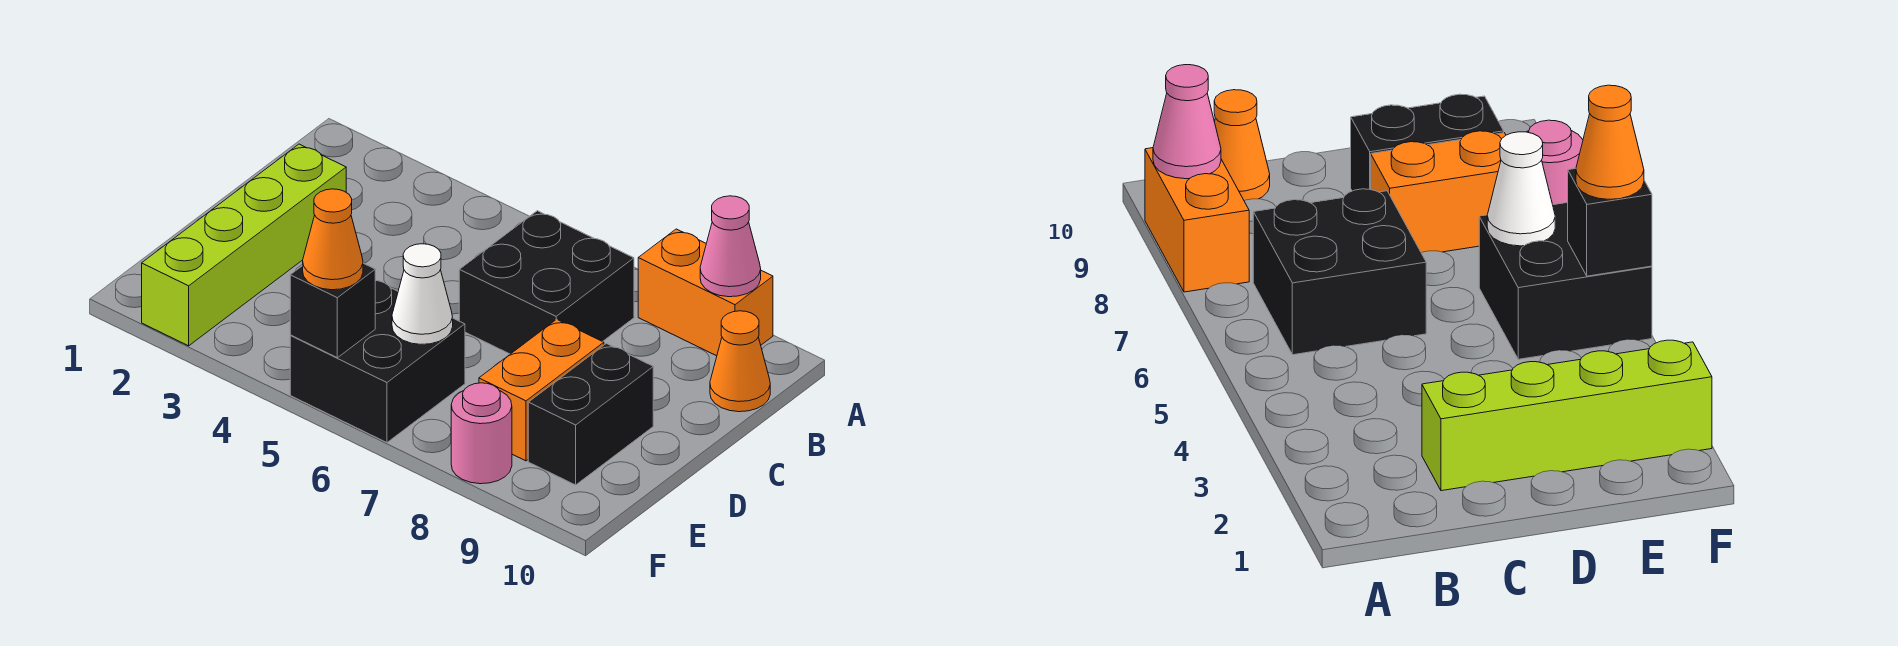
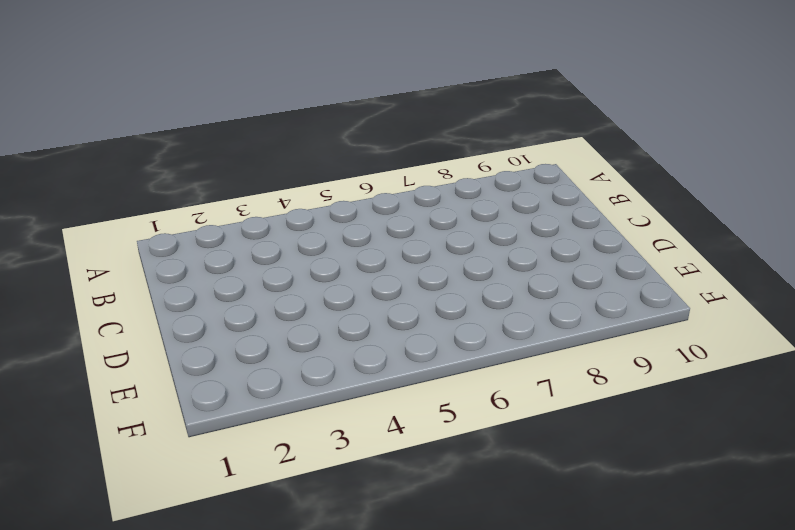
none -> orange 1x2 brick [638,229,773,356]
none -> black 2x2 brick [459,211,634,354]
none -> orange 1x1 cone [710,311,770,412]

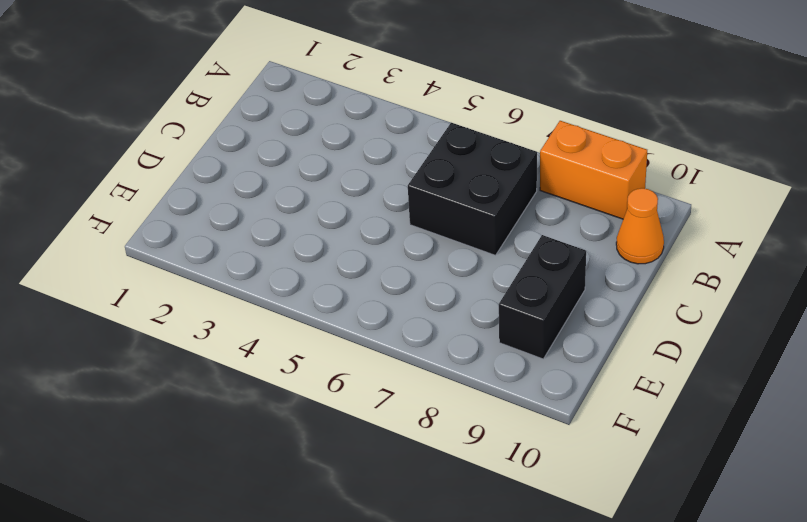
none -> lime 1x4 brick [142,144,346,346]
none -> orange 1x2 brick [479,319,604,461]
none -> black 2x2 brick [290,281,465,442]

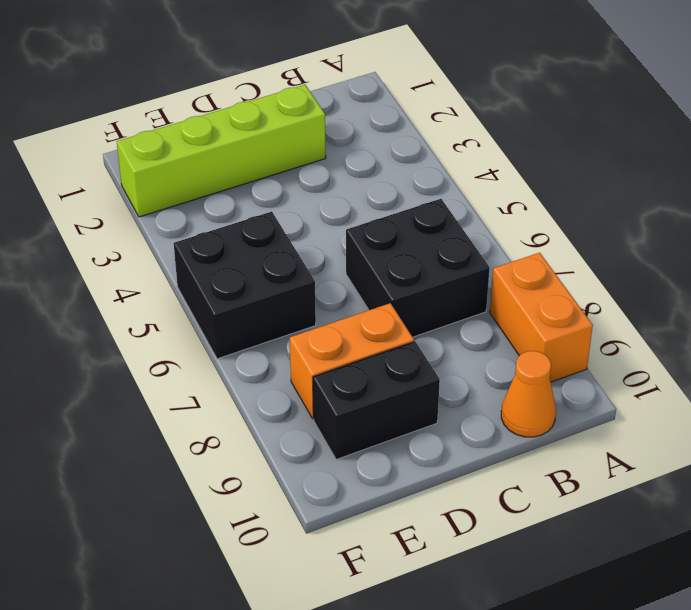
none -> pink 1x1 round brick [451,383,512,484]
none -> pink 1x1 cone [700,196,761,297]
none -> white 1x1 cone [392,244,453,344]

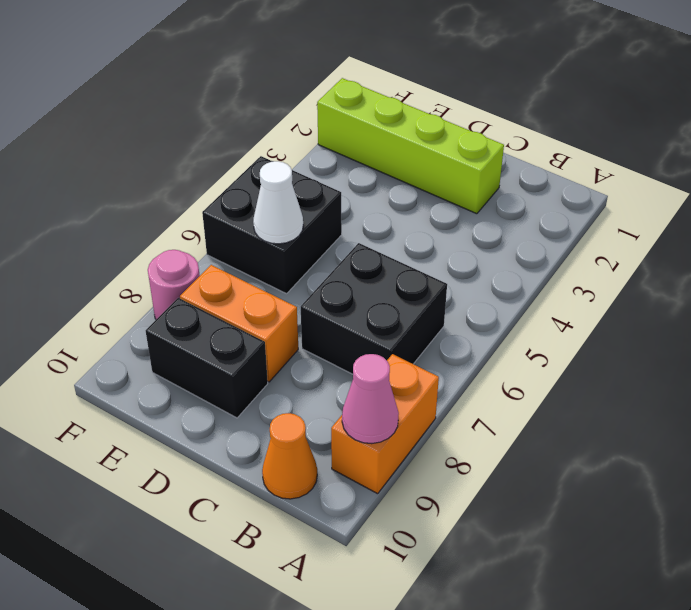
none -> black 1x1 brick [290,263,375,358]
none -> orange 1x1 cone [303,189,363,290]

